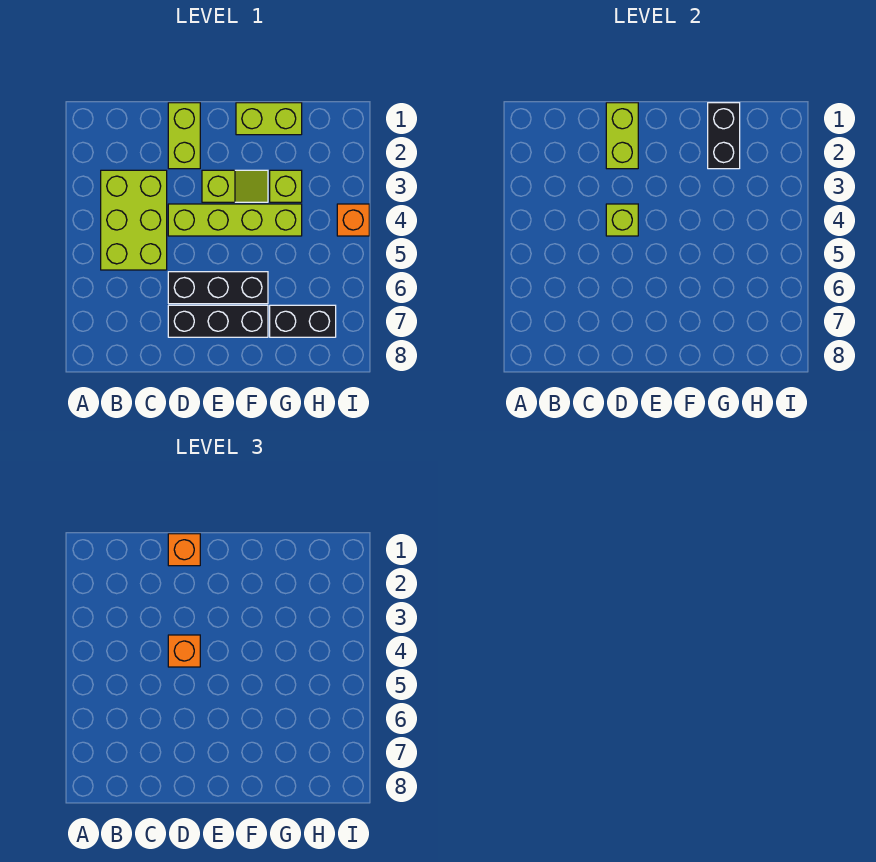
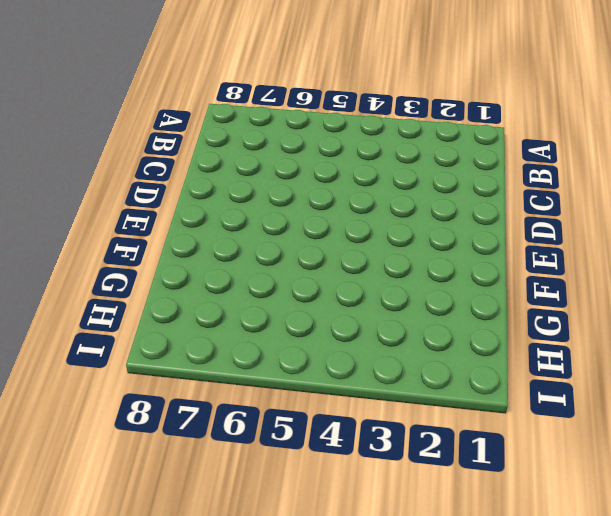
none -> lime 2x3 brick [101,170,167,270]
none -> lime 1x2 brick [168,103,200,169]
none -> lime 1x4 brick [168,204,302,236]

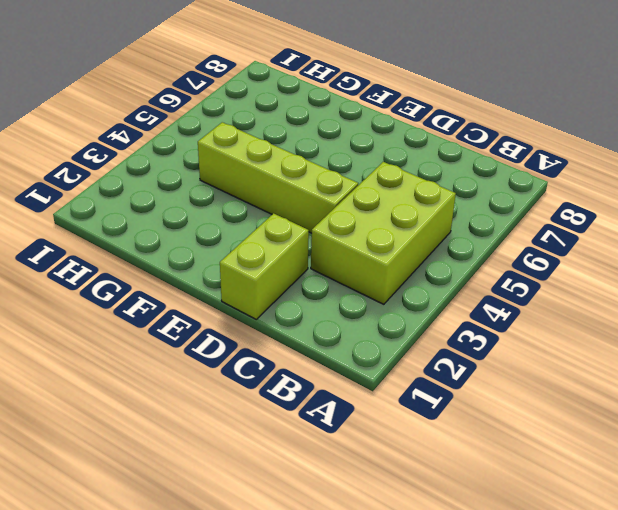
none -> black 1x3 brick [168,272,268,304]
none -> black 1x3 brick [168,305,268,337]
none -> lime 1x2 slope [202,170,268,202]

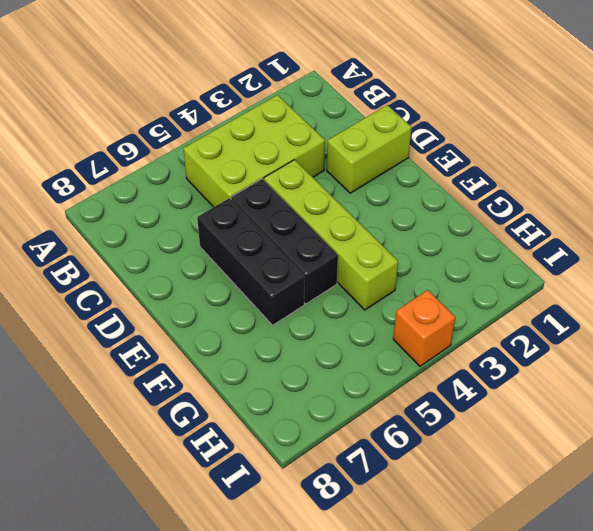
black 1x3 brick [231,179,338,304] -> black 1x3 brick moved to [168,305,268,337]
none -> lime 1x2 slope [202,170,268,202]
none -> lime 1x2 brick [236,103,302,135]
none -> lime 1x1 brick [270,170,302,202]

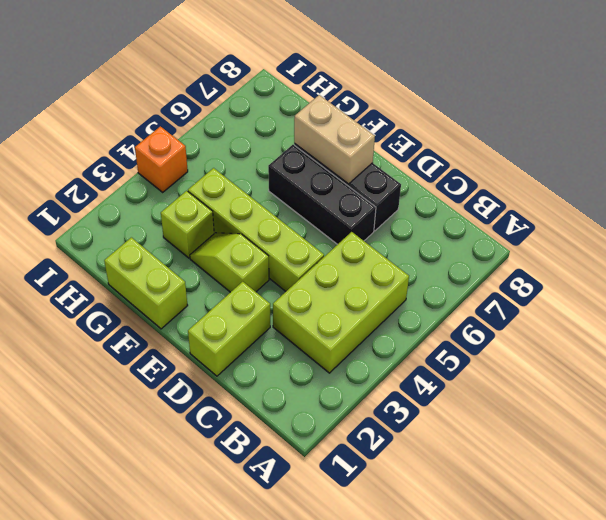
tan 1x2 brick [294,95,375,184] -> none
none -> black 1x2 brick [270,305,336,337]
none -> lime 1x2 brick [606,103,638,169]
none -> lime 1x1 brick [606,204,638,236]

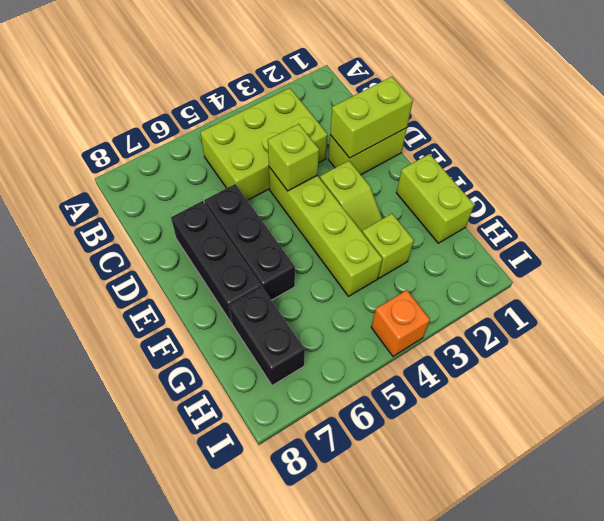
none -> black 1x2 brick [708,103,740,169]
none -> orange 1x1 brick [168,534,200,566]
none -> orange 1x1 brick [168,635,200,667]

